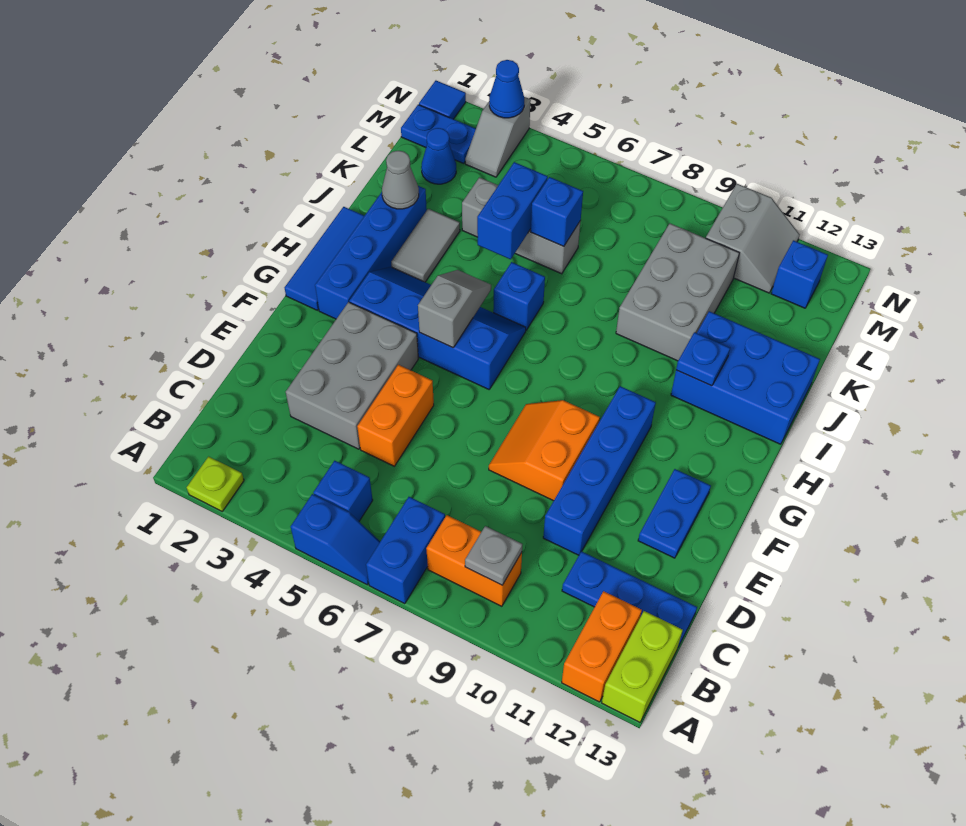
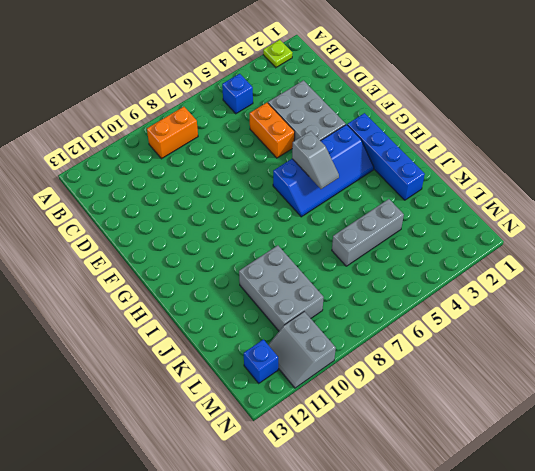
none -> blue 1x2 slope [291,494,380,585]
none -> blue 1x2 brick [366,497,445,604]
none -> orange 1x2 brick [562,591,642,702]
none -> lime 1x2 brick [602,611,683,722]

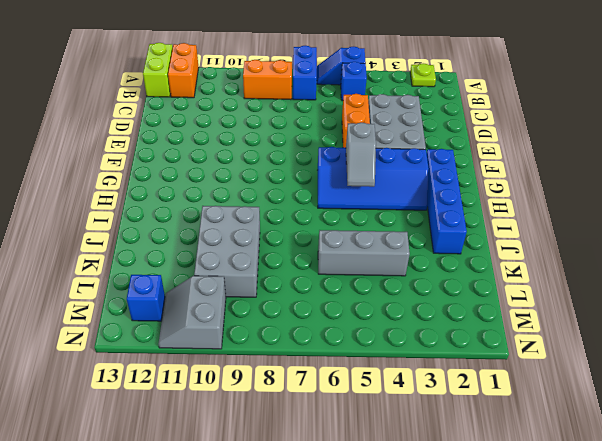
none -> blue 1x3 plate [562,551,697,647]
none -> blue 1x4 brick [543,386,656,555]
none -> orange 2x2 slope [489,400,600,501]
none -> blue 1x2 plate [638,469,711,558]

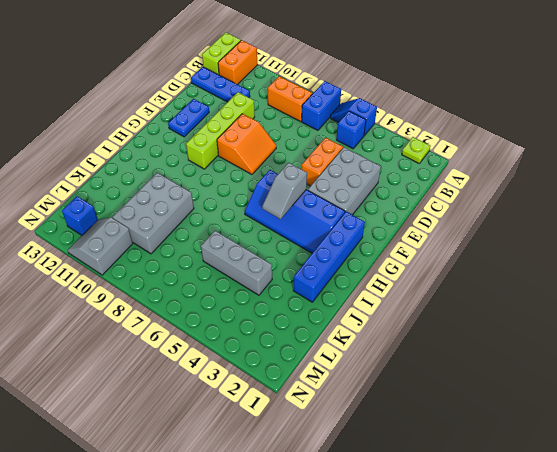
lime 1x4 brick [186,92,255,169] -> blue 1x4 brick [543,386,656,555]
none -> blue 1x3 tile [285,207,364,310]
none -> grey 1x2 tile [391,209,460,282]
none -> blue 1x1 brick [493,262,545,330]
none -> blue 2x3 brick [671,311,820,444]

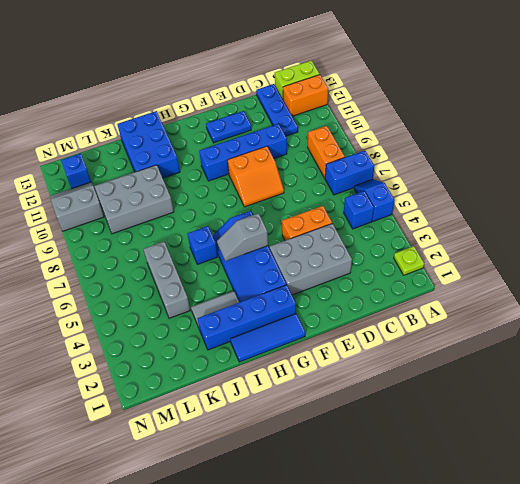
none -> blue 1x1 cone [421,128,456,184]
none -> blue 1x2 plate [401,105,476,163]
none -> grey 1x2 slope [465,97,531,177]
none -> blue 1x1 tile [419,81,466,119]

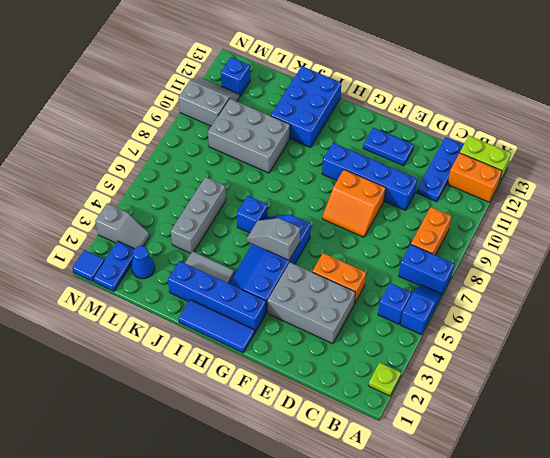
none -> grey 1x1 plate [465,526,522,585]
none -> blue 1x1 plate [676,332,730,386]
none -> grey 1x1 cone [382,151,419,209]
none -> blue 1x2 brick [477,162,548,259]

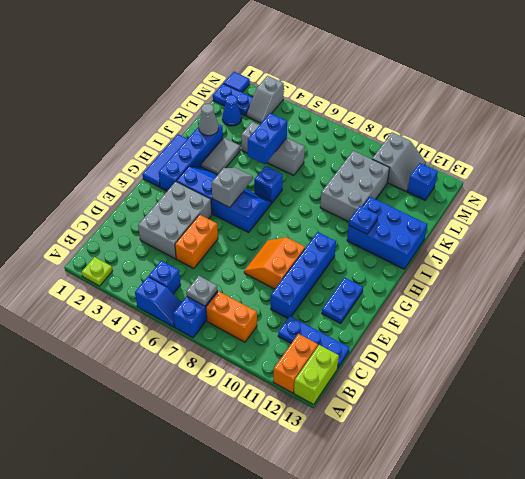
grey 1x1 plate [186,276,217,306] -> grey 1x1 plate moved to [465,526,522,585]
none -> blue 1x1 brick [531,177,583,247]
none -> blue 1x1 cone [489,60,524,118]

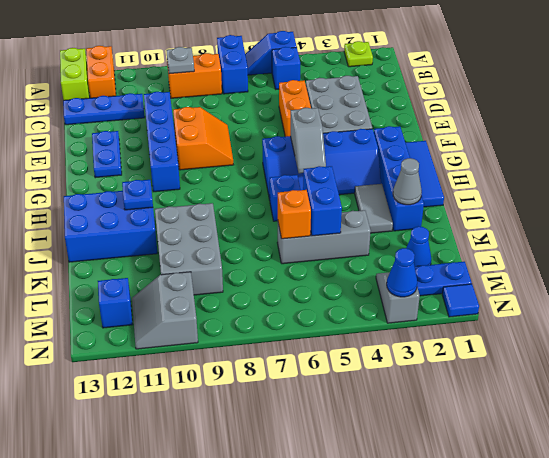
orange 1x1 brick [278,190,311,239] -> blue 1x1 brick [531,177,583,247]

